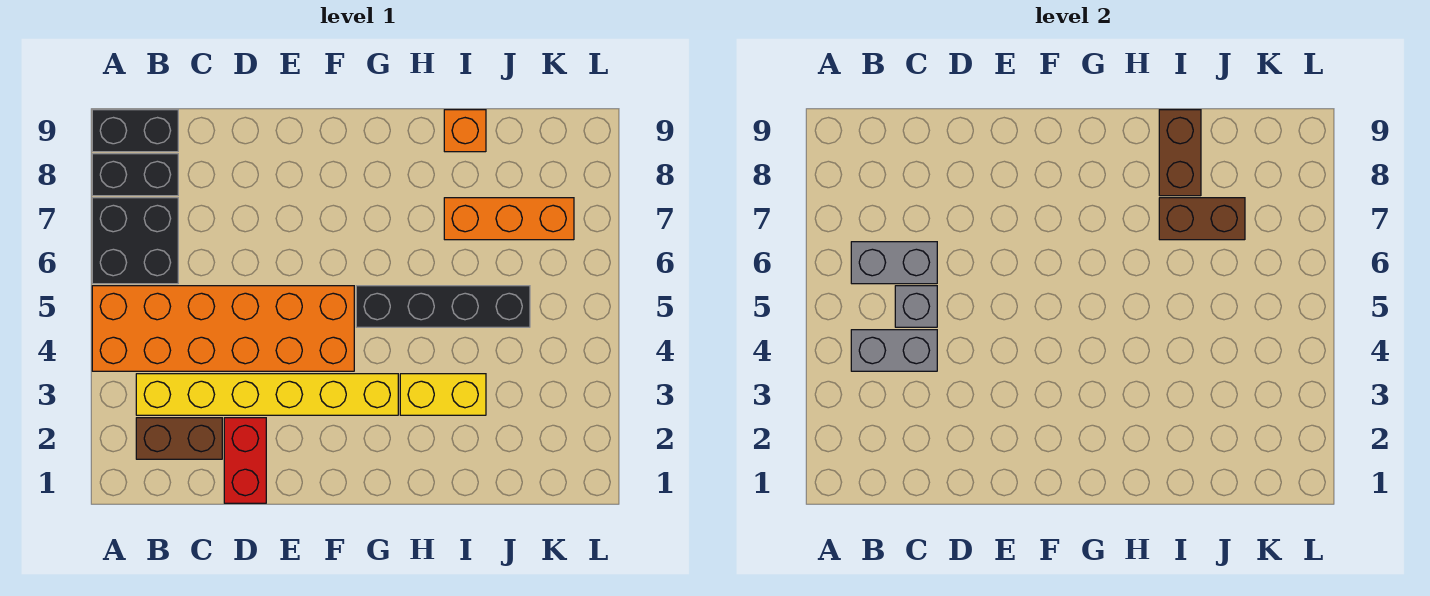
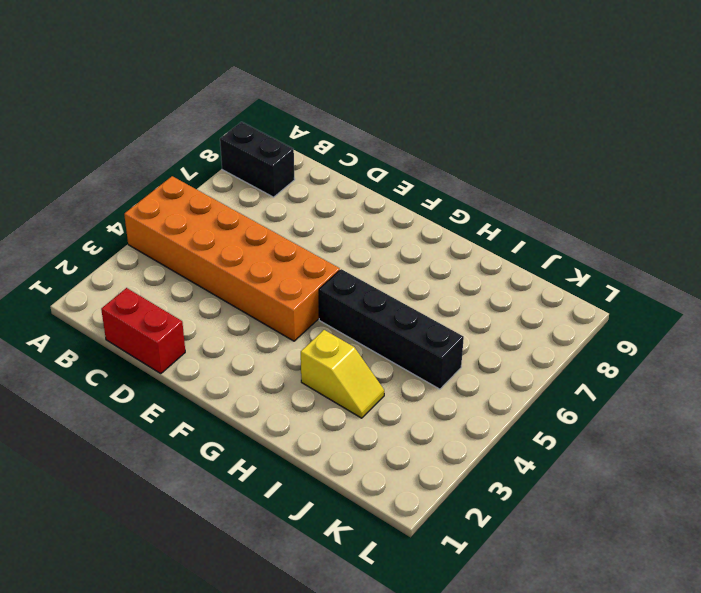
red 1x2 brick [101,288,185,374] -> red 1x2 brick turned to [224,418,266,503]
yellow 1x2 slope [301,330,384,418] -> yellow 1x2 brick [400,374,486,415]
none -> black 2x2 brick [92,198,178,284]
none -> black 1x2 brick [92,110,178,152]
none -> brown 1x2 brick [136,418,222,459]

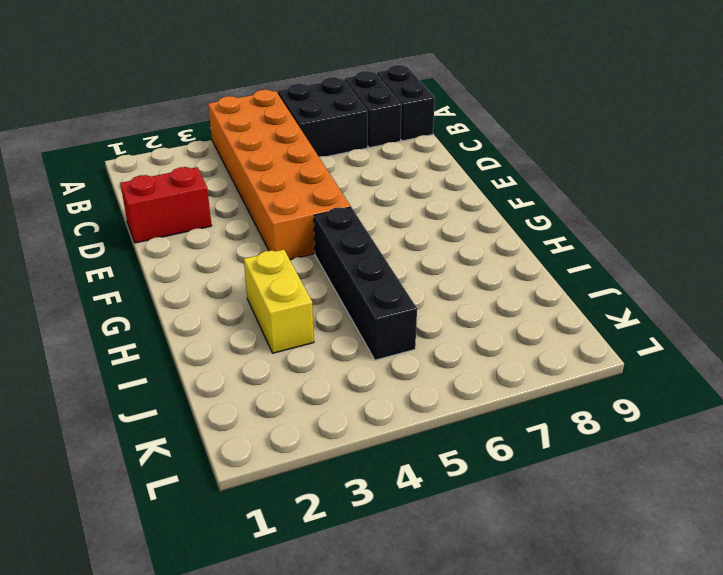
none -> brown 1x2 brick [136,418,222,459]
none -> yellow 1x6 brick [136,374,398,415]
none -> orange 1x3 brick [444,198,574,240]

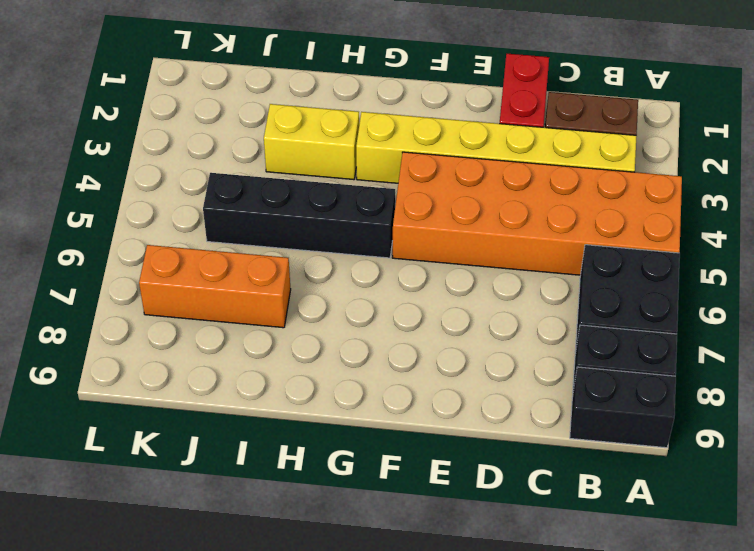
none -> orange 1x1 brick [444,110,486,152]
none -> grey 1x2 brick [851,330,937,371]
none -> grey 1x2 brick [851,242,937,284]

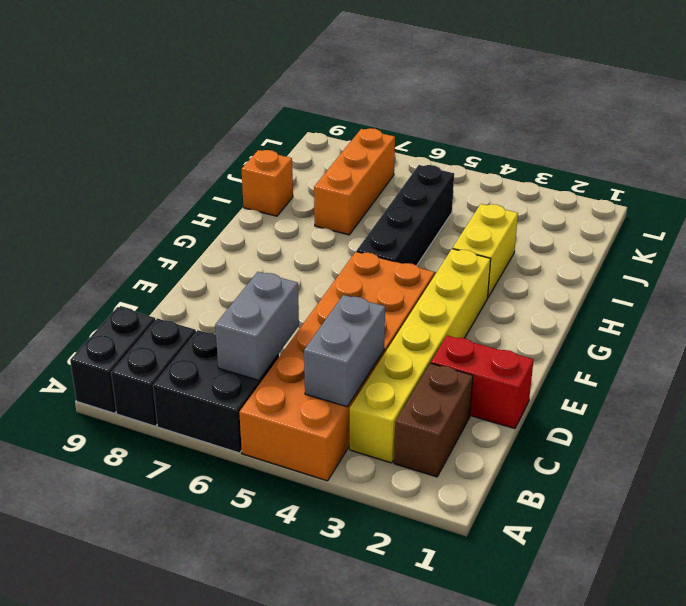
none -> grey 1x1 brick [895,286,937,327]
none -> brown 1x2 brick [1159,198,1245,240]
none -> brown 1x2 brick [1159,110,1201,196]

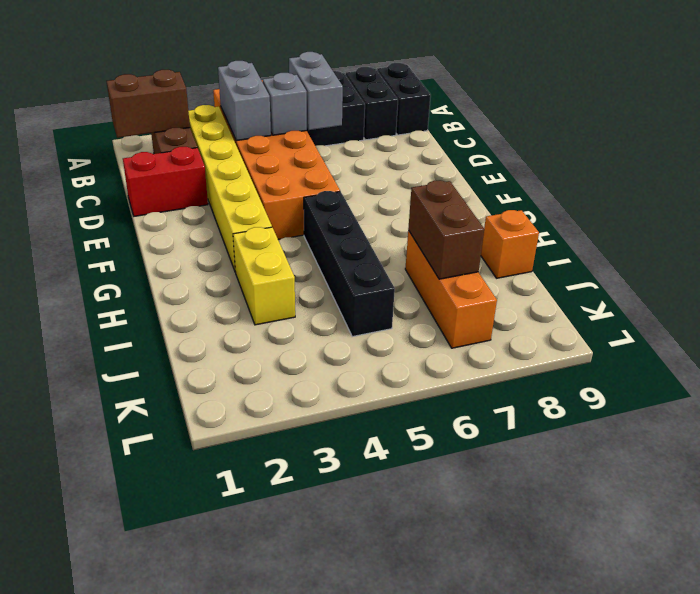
brown 1x2 brick [107,70,190,138] -> brown 1x2 brick moved to [1159,110,1201,196]

